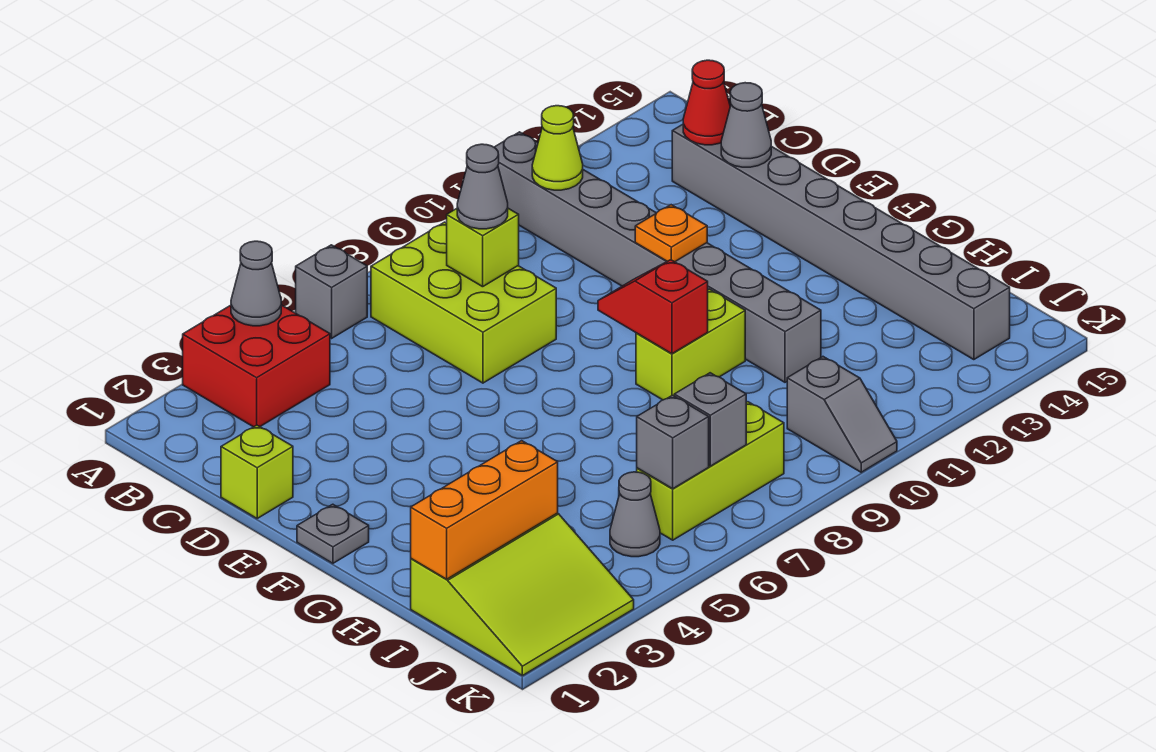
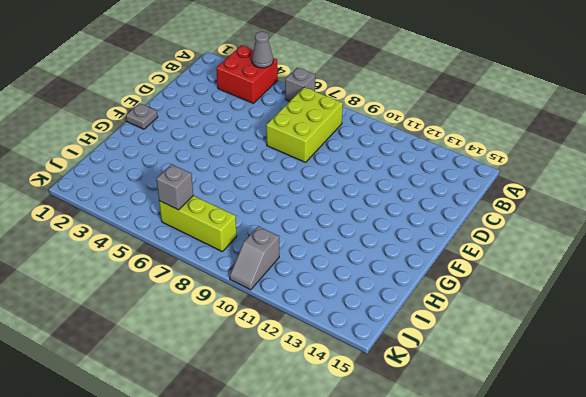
none -> grey 1x8 brick [494,132,821,382]
none -> grey 1x8 brick [672,124,1010,360]
none -> lime 1x1 brick [221,425,293,518]

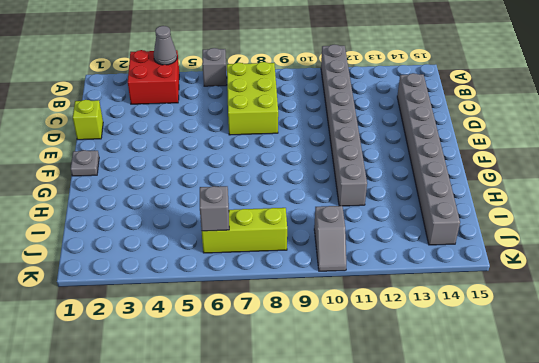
none -> lime 1x2 brick [636,289,745,400]
none -> lime 3x3 slope [411,513,634,676]
none -> grey 1x1 cone [610,472,660,557]

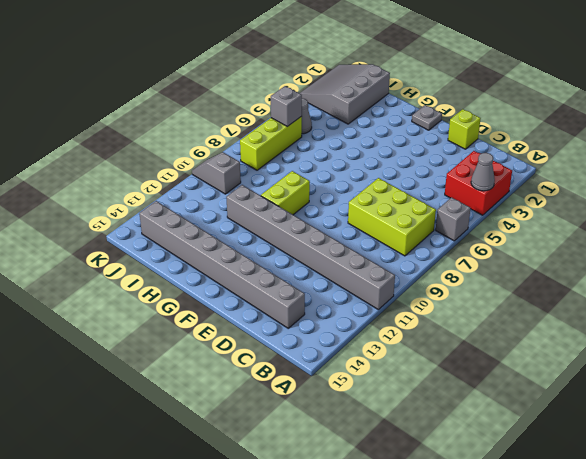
grey 3x3 slope [300,64,390,124] -> lime 3x3 slope [411,513,634,676]
none -> lime 1x1 cone [532,106,583,190]
none -> lime 1x1 brick [447,208,519,287]
none -> red 1x1 cone [683,60,730,145]

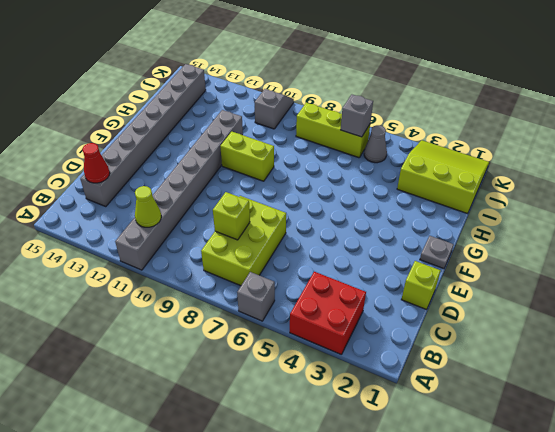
none -> grey 1x1 cone [231,241,281,326]
none -> grey 1x1 cone [721,83,771,167]
none -> orange 1x1 plate [635,205,707,262]

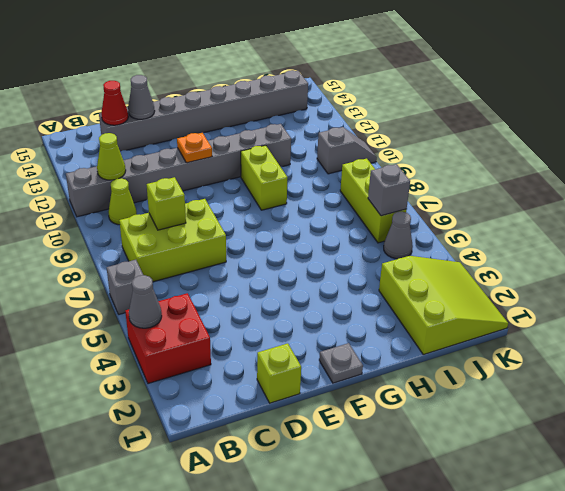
lime 1x1 cone [108,178,137,225] -> none
none -> red 1x2 slope [598,260,708,354]
none -> orange 1x3 brick [411,441,558,579]
none -> grey 1x1 brick [674,373,746,466]

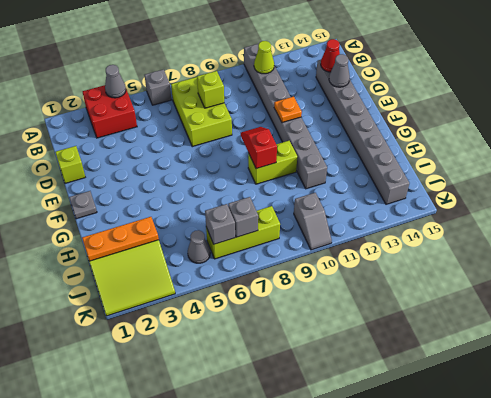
orange 1x3 plate [82,217,159,261] -> orange 1x3 brick [411,441,558,579]
none -> grey 1x1 cone [457,144,508,229]

